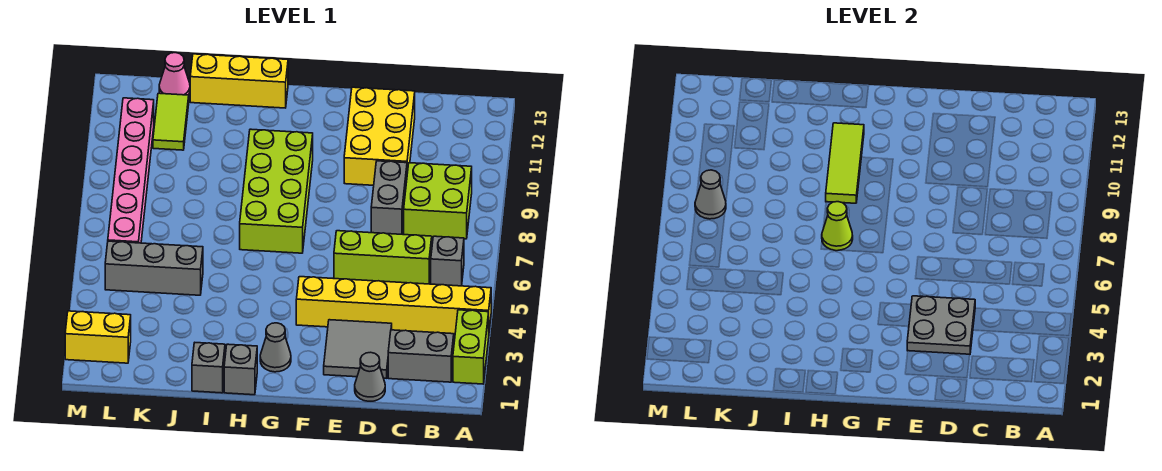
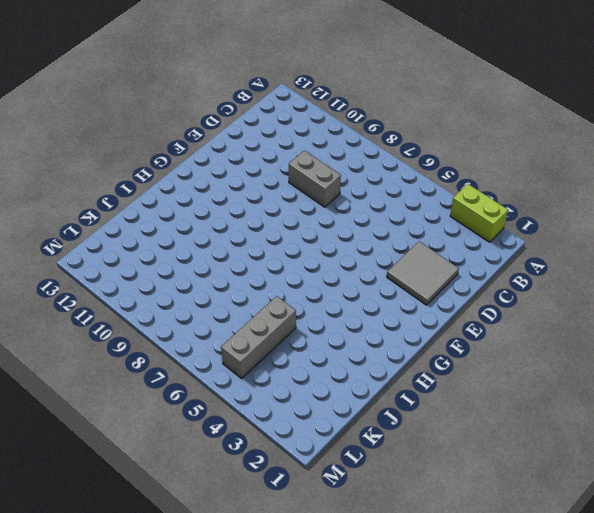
none -> yellow 1x6 brick [296,277,491,334]
none -> grey 1x2 brick [388,330,454,382]
none -> grey 1x1 brick [431,236,464,286]

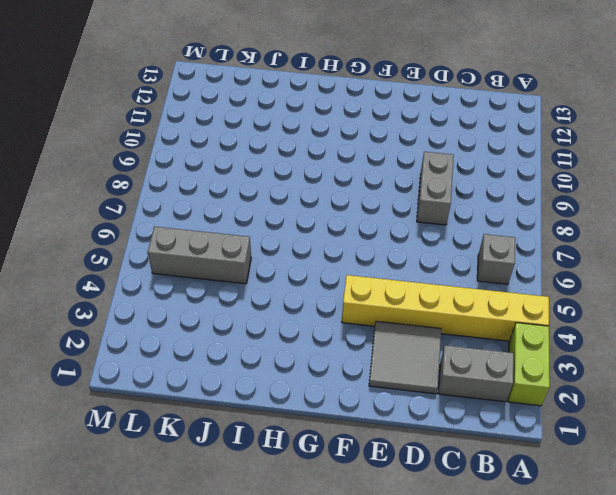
none -> lime 2x2 brick [404,163,472,239]
none -> lime 1x3 brick [334,231,432,284]
none -> grey 1x1 cone [355,352,385,401]

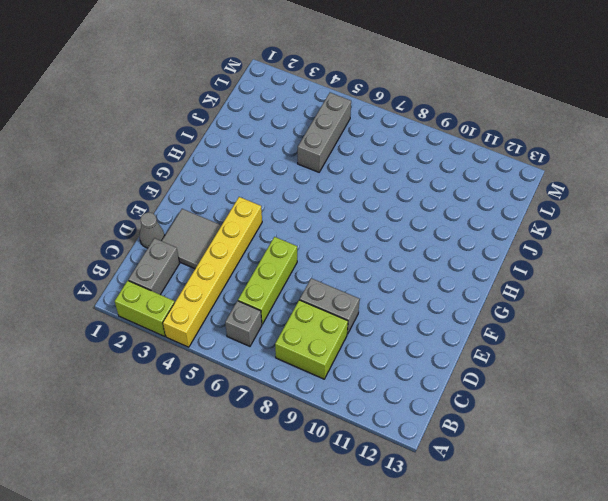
none -> yellow 2x3 brick [344,87,415,185]
none -> grey 1x1 cone [260,323,291,372]
none -> lime 2x4 brick [240,129,313,253]

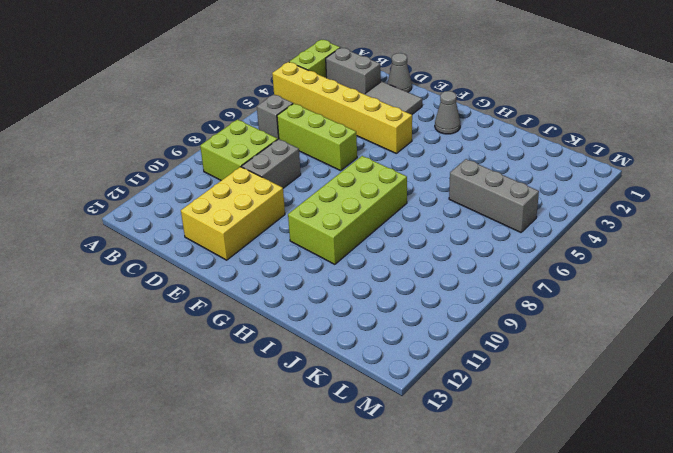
none -> grey 1x1 brick [224,344,257,395]
none -> yellow 1x3 brick [190,54,288,108]
none -> grey 1x1 brick [192,343,225,393]

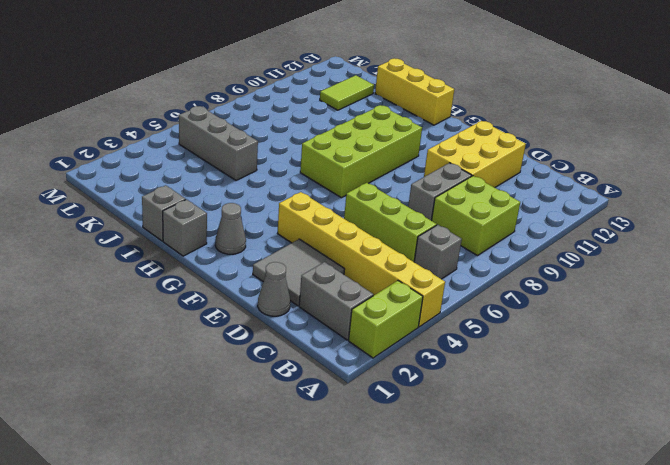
none -> pink 1x1 cone [159,53,190,95]
none -> yellow 1x2 brick [65,311,131,363]
none -> pink 1x6 brick [108,98,154,243]

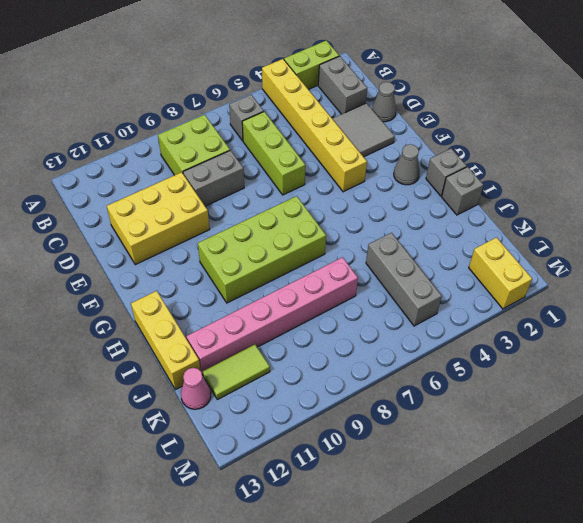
pink 1x6 brick [186,257,358,375] -> pink 1x6 brick moved to [108,98,154,243]
none -> grey 2x2 plate [907,296,975,354]
none -> lime 1x1 cone [822,202,853,251]
none -> lime 1x3 tile [826,123,864,203]

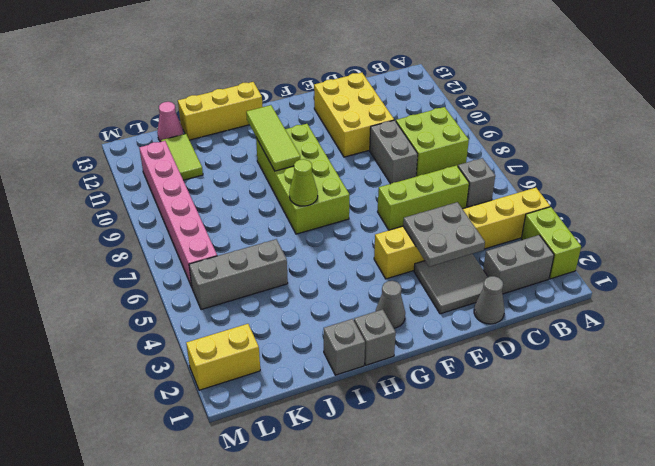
none -> grey 1x1 cone [695,170,726,219]

